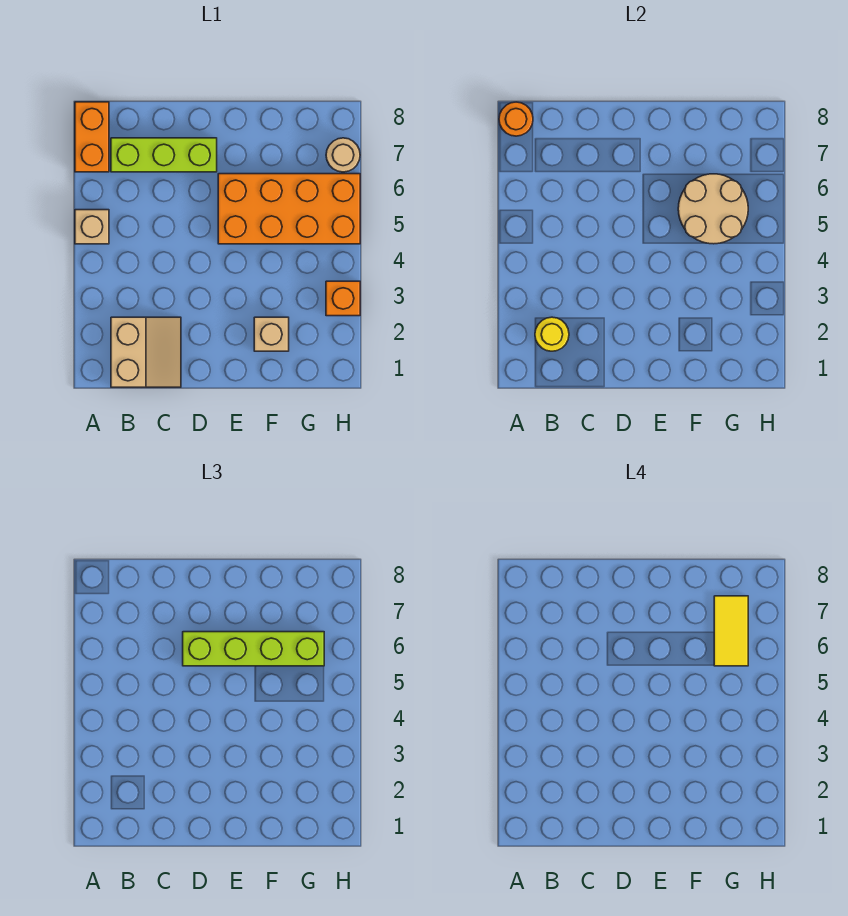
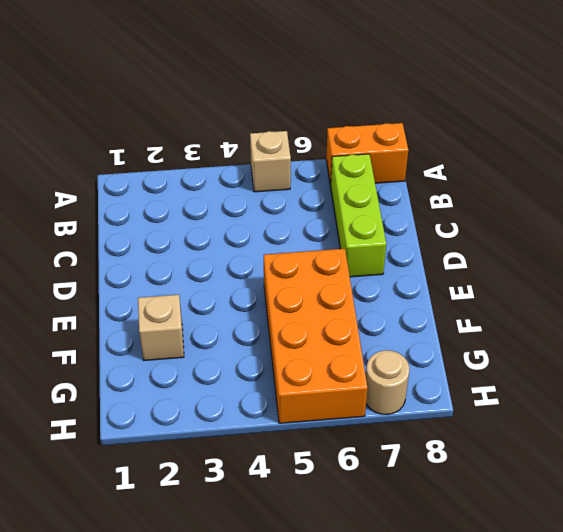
none -> tan 2x2 slope [111,317,181,387]
none -> orange 1x1 brick [326,281,360,316]
none -> orange 1x1 round brick [499,102,533,136]

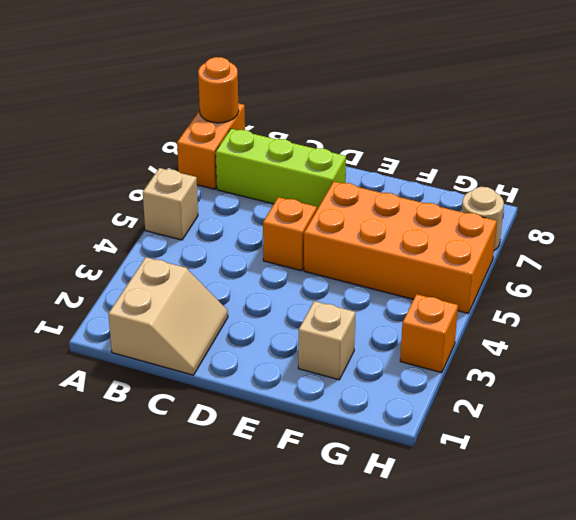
orange 1x1 brick [263,197,317,271] -> none
none -> yellow 1x1 round brick [535,317,569,351]
none -> tan 2x2 round brick [678,174,748,244]
none -> lime 1x4 brick [183,632,324,666]

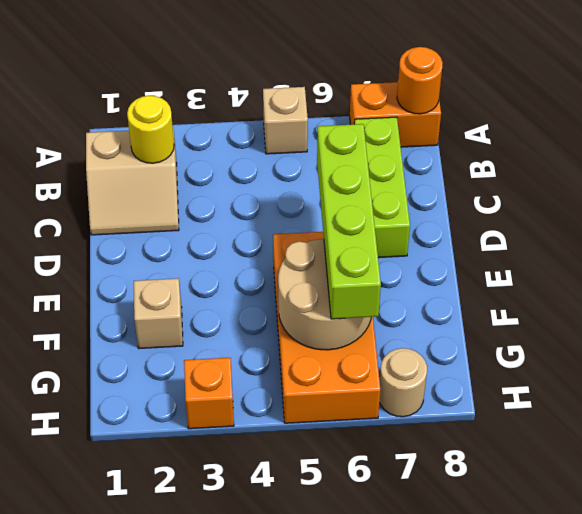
none -> yellow 1x2 tile [714,596,748,666]

